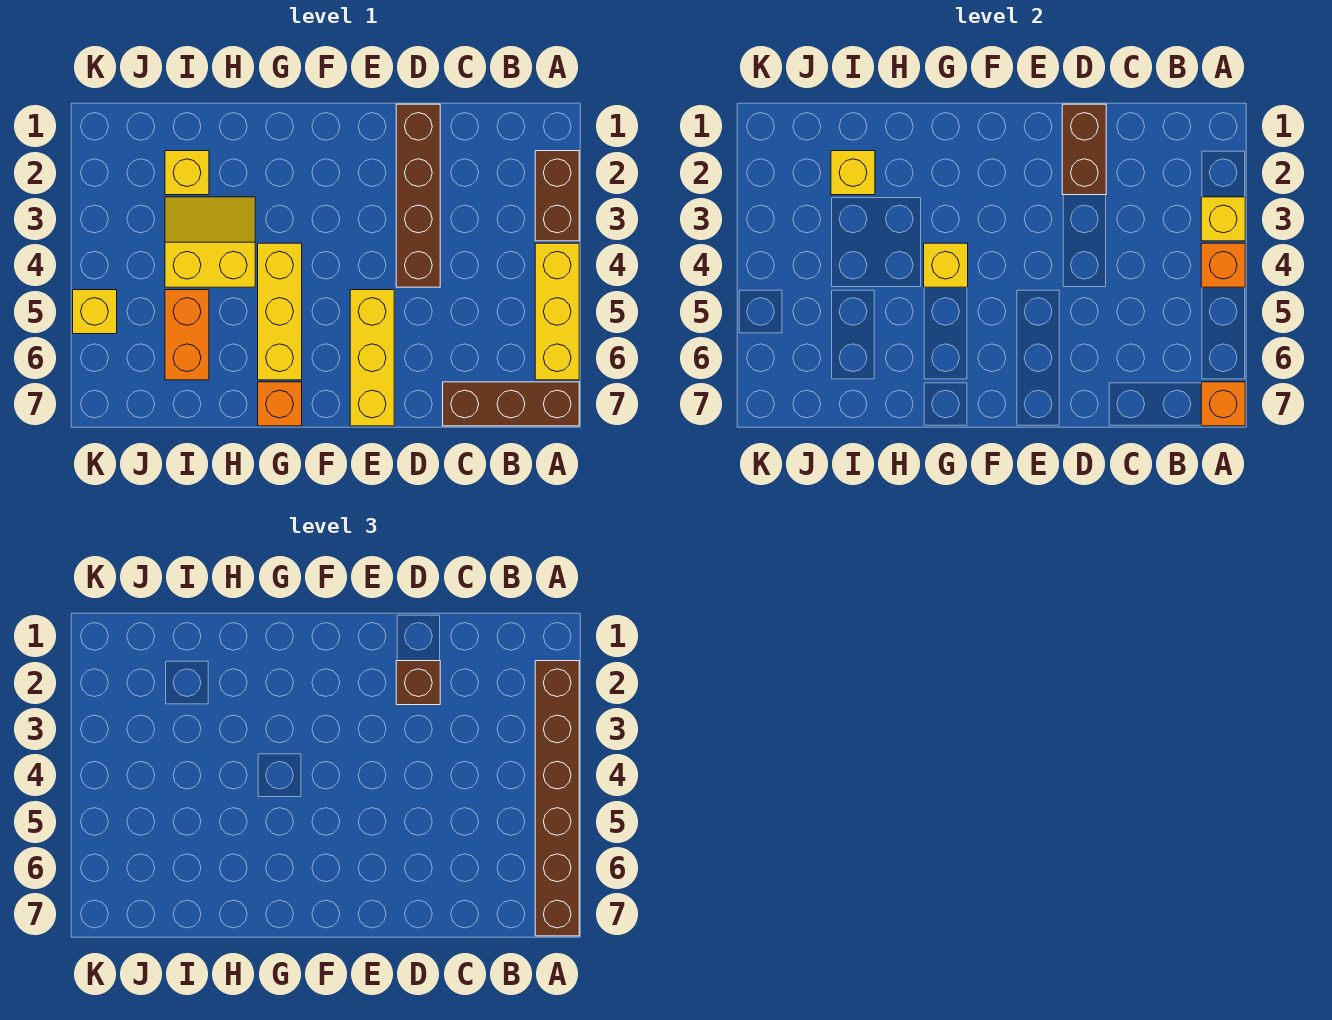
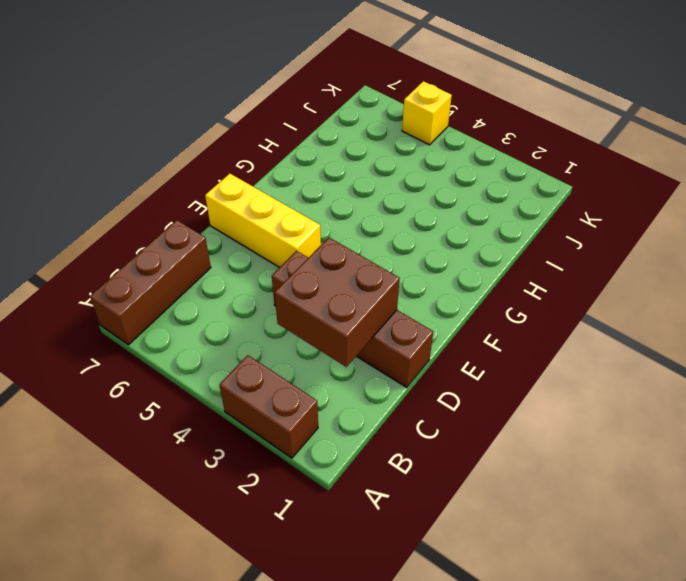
brown 2x2 brick [275,238,400,367] -> brown 1x2 brick [1062,104,1106,195]
none -> yellow 1x3 brick [535,243,579,380]
none -> yellow 1x3 brick [258,243,302,380]
none -> orange 1x1 brick [258,382,302,426]

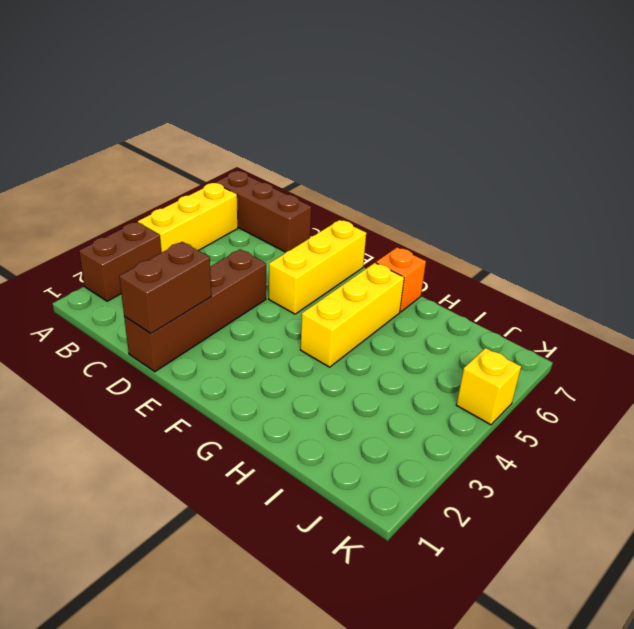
none -> yellow 2x2 slope [165,197,255,287]
none -> yellow 1x1 brick [165,151,209,195]
none -> orange 1x2 brick [165,290,209,380]

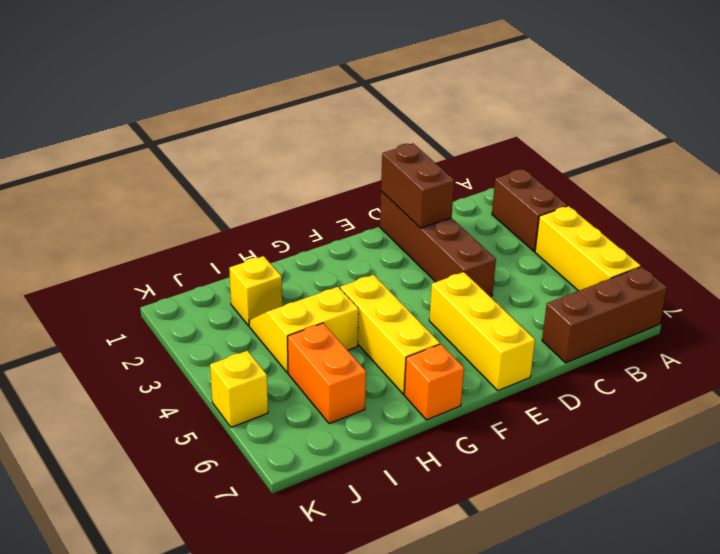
none -> yellow 1x1 brick [1201,197,1245,241]
none -> orange 1x1 brick [1201,243,1245,287]
none -> orange 1x1 brick [1201,382,1245,426]

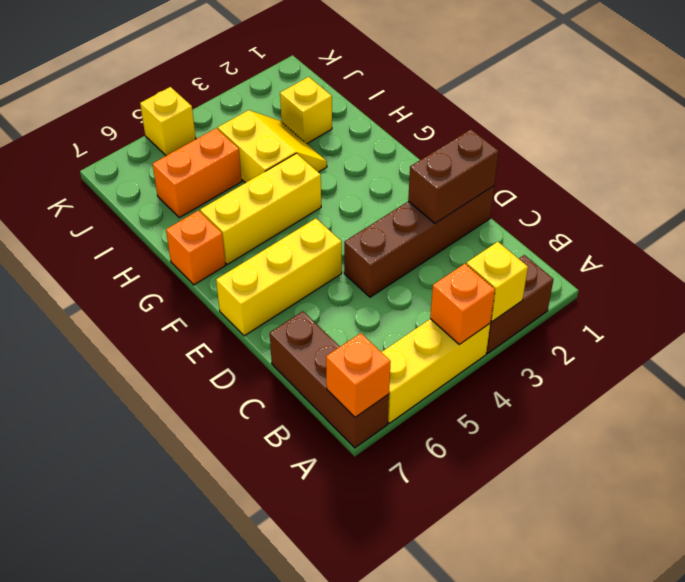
none -> yellow 1x1 brick [924,243,968,287]
none -> yellow 1x1 brick [831,151,875,195]
none -> brown 1x6 brick [535,661,579,936]

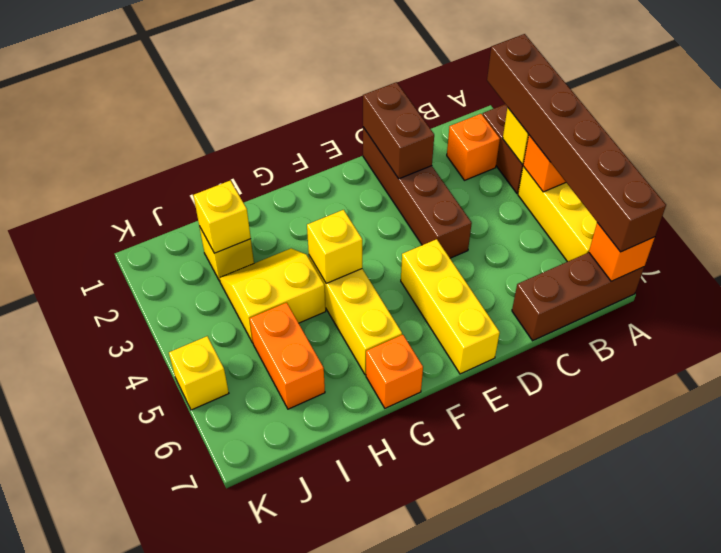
orange 1x1 brick [447,114,500,180] -> none
none -> brown 1x1 brick [396,661,440,705]

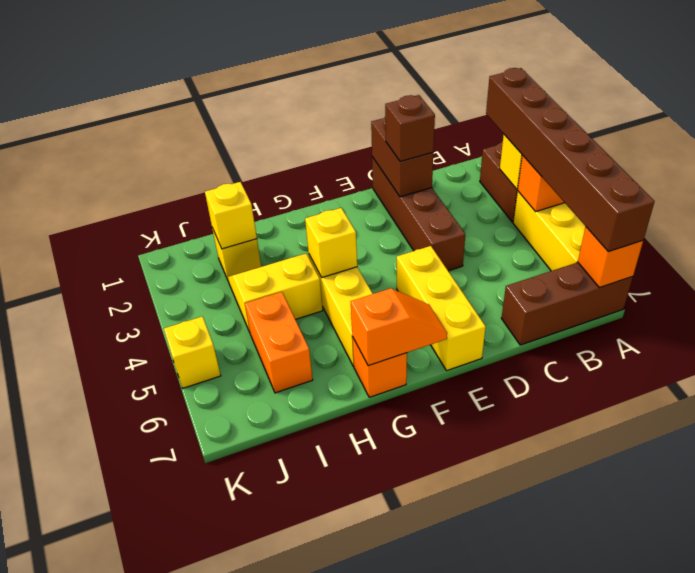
orange 1x2 slope [351,288,447,366] -> none

